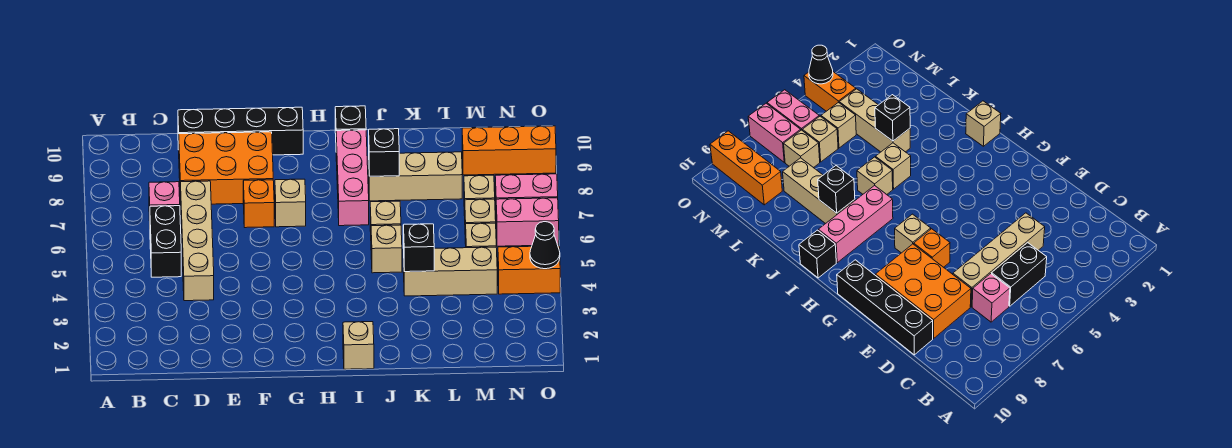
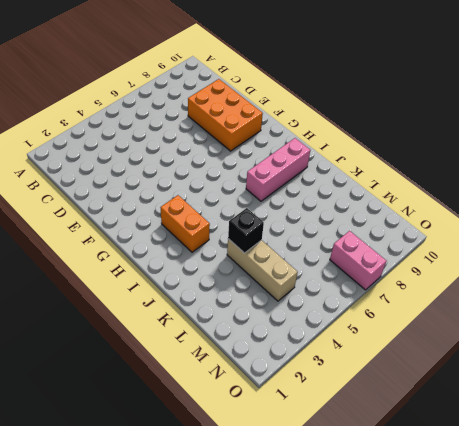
orange 1x2 brick [160,195,210,252] -> orange 1x2 brick moved to [498,246,560,294]
none -> black 1x2 brick [150,206,181,277]
none -> pink 1x1 brick [149,182,180,221]
none -> tan 1x4 brick [180,181,214,301]

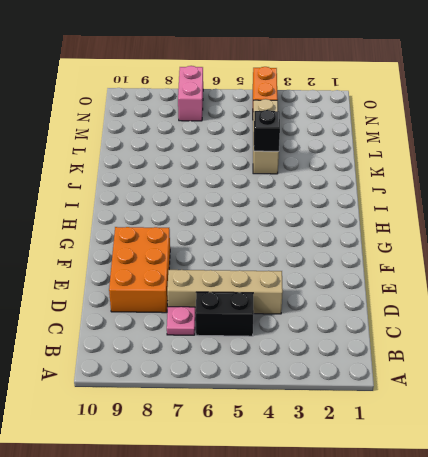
pink 1x1 plate [167,307,195,335] -> pink 1x1 brick [149,182,180,221]
none -> black 1x4 brick [178,107,303,155]
none -> orange 1x1 brick [243,180,274,228]
none -> tan 1x1 brick [275,179,306,227]

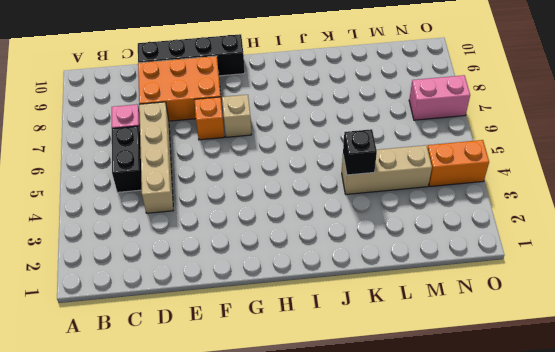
none -> tan 1x1 brick [343,322,374,369]
none -> pink 1x3 brick [336,130,369,226]
none -> black 1x1 brick [335,106,366,133]

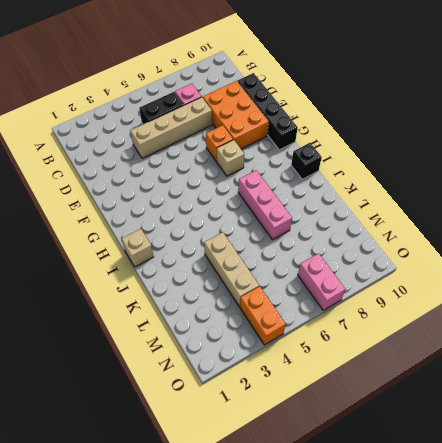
pink 1x3 brick [238,170,292,240] -> pink 1x3 brick turned to [336,130,369,226]
none -> tan 1x1 brick [371,225,402,273]
none -> tan 1x1 brick [370,201,401,232]
none -> tan 1x3 brick [369,152,462,201]

